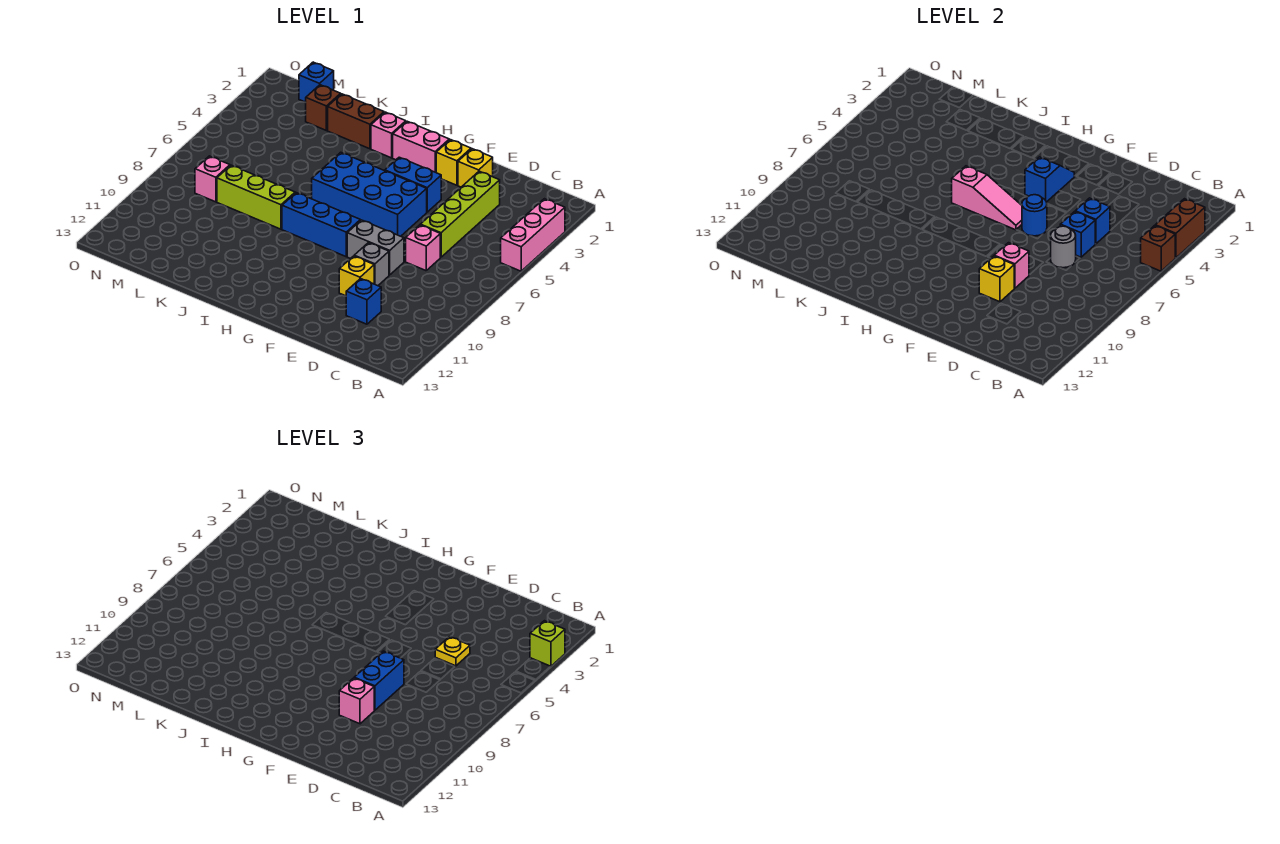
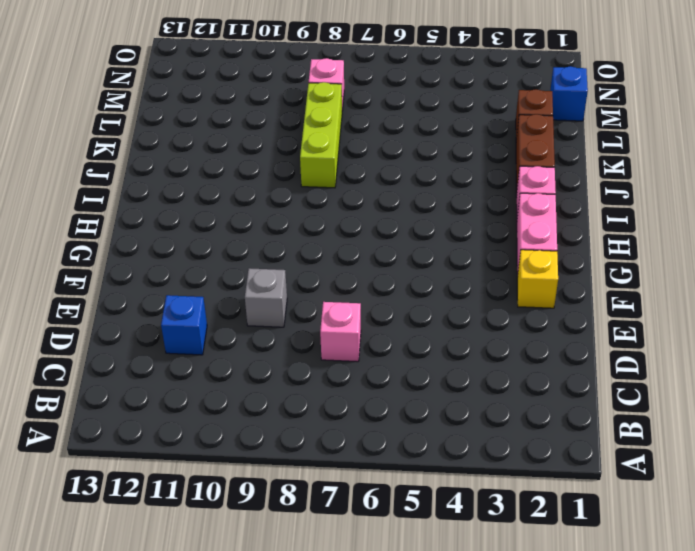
none -> pink 1x3 brick [501,199,565,271]
none -> lime 1x4 brick [420,171,500,257]
none -> yellow 1x1 brick [458,149,493,187]
none -> grey 1x2 brick [347,220,404,275]

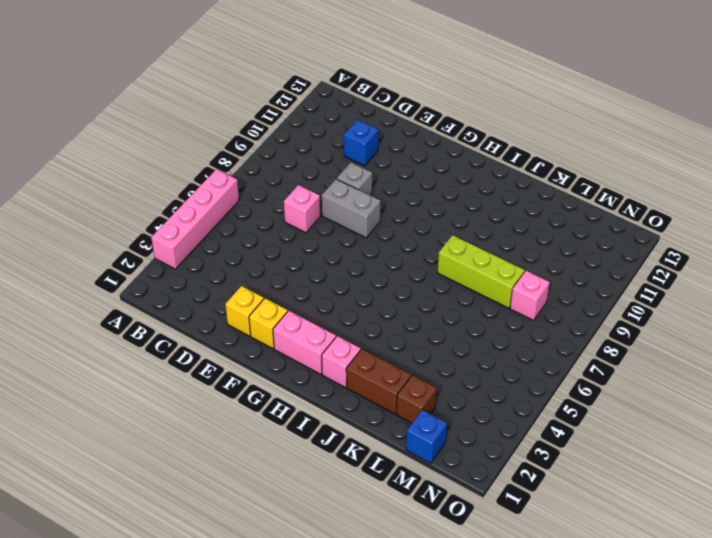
pink 1x4 brick [151,169,239,269] -> pink 1x3 brick [501,199,565,271]
none -> lime 1x4 brick [420,171,500,257]
none -> yellow 1x1 brick [339,256,374,296]
none -> blue 1x2 brick [385,157,441,212]
none -> blue 2x4 brick [312,152,427,236]

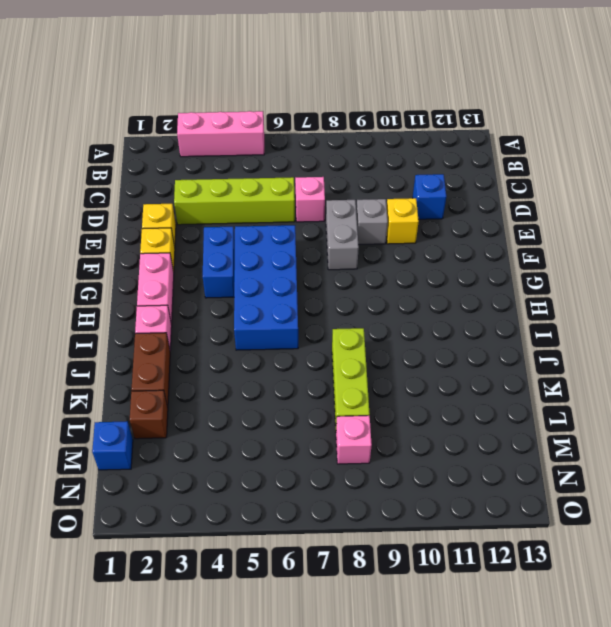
none -> blue 1x3 brick [282,193,360,257]
none -> brown 1x2 brick [1155,199,1205,258]
none -> brown 1x1 brick [1141,225,1175,271]
none -> blue 1x1 brick [1075,198,1110,244]

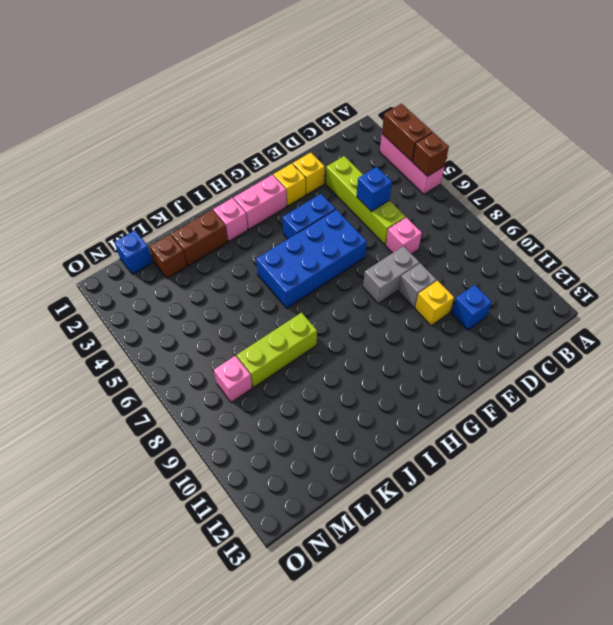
none -> blue 1x3 brick [282,193,360,257]
none -> blue 1x1 brick [1060,211,1095,257]
none -> grey 1x1 round brick [1051,226,1076,268]
none -> pink 1x1 brick [994,243,1029,288]

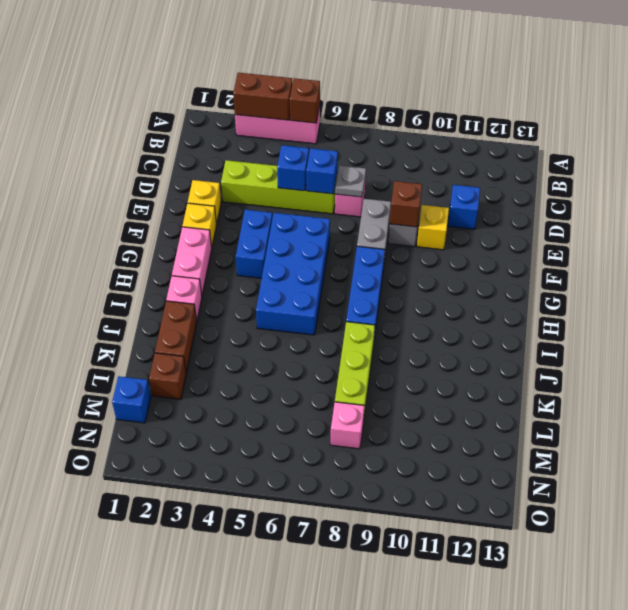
grey 1x1 plate [335,166,366,197] -> grey 1x1 round brick [1051,226,1076,268]
brown 1x1 brick [390,181,422,227] -> pink 1x1 brick [994,243,1029,288]
none -> yellow 1x1 brick [979,256,1014,302]
none -> blue 1x1 round brick [1022,195,1047,236]
none -> blue 1x2 slope [1025,157,1074,202]
none -> pink 1x3 slope [952,166,1022,230]

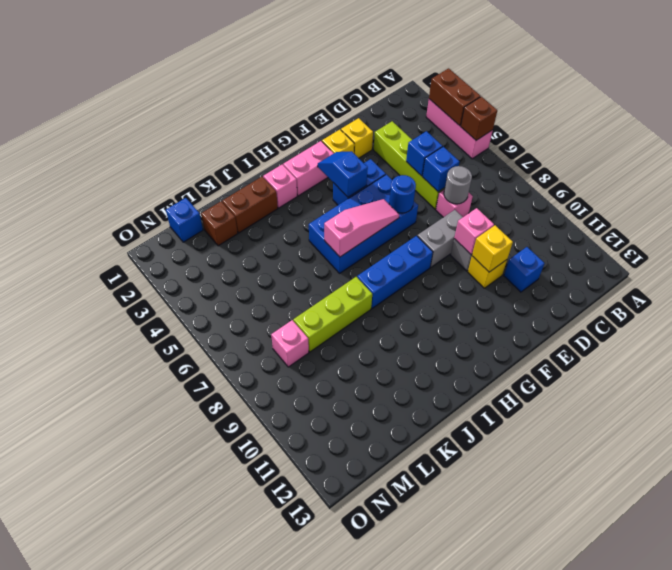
none -> lime 1x1 brick [530,621,565,666]
none -> yellow 1x1 plate [435,637,470,666]
none -> blue 1x2 brick [354,651,404,710]
none -> pink 1x1 brick [339,678,374,724]

